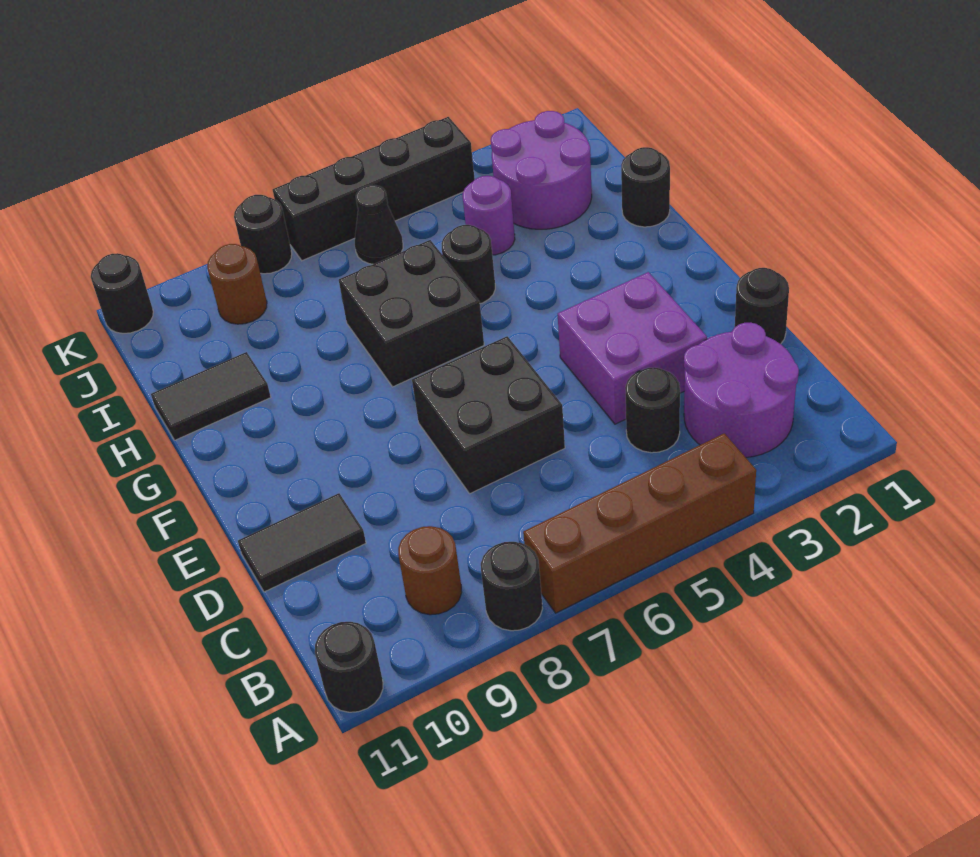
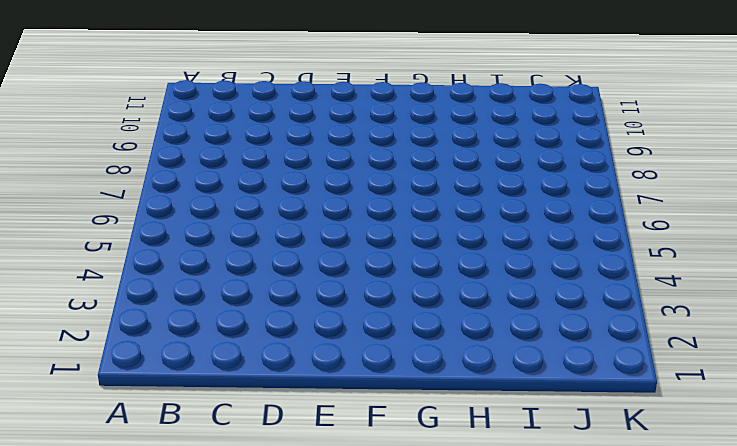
none -> brown 1x4 brick [523,433,756,613]
none -> black 1x1 round brick [481,542,543,631]
none -> black 1x1 round brick [315,622,383,712]

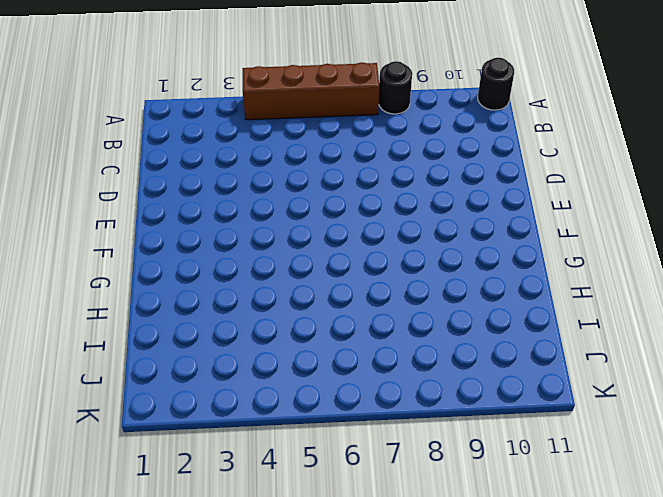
none -> purple 2x2 round brick [684,323,799,457]
none -> brown 1x1 round brick [398,526,462,615]
none -> black 1x1 round brick [625,367,680,453]

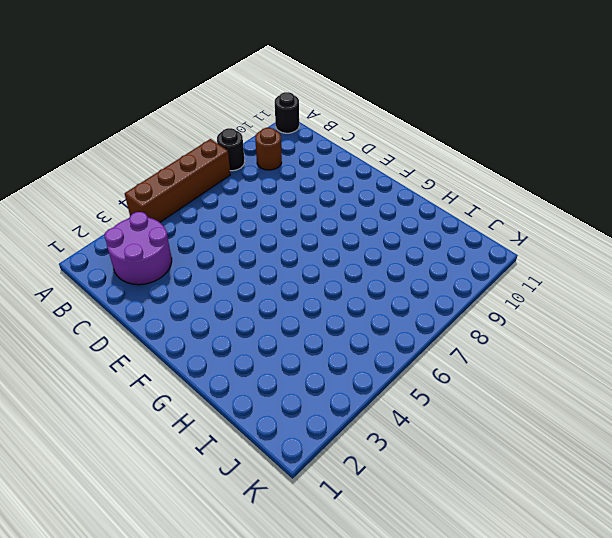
none -> black 1x1 round brick [625,367,680,453]
none -> black 1x1 round brick [735,268,789,344]
none -> purple 2x2 brick [558,272,707,424]

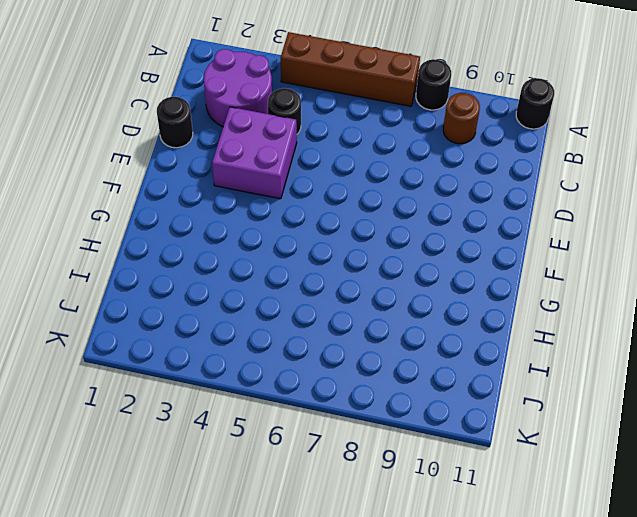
none -> black 2x2 brick [412,336,565,493]
none -> black 1x2 tile [238,493,366,592]
none -> black 2x2 brick [339,240,484,387]

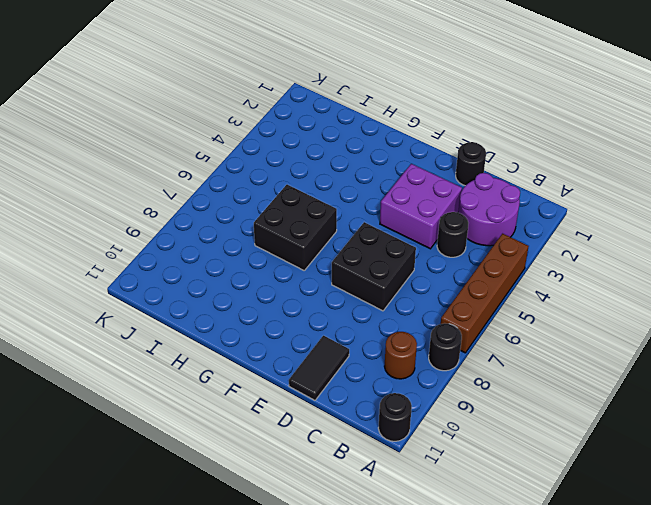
none -> black 1x1 round brick [621,147,670,227]
none -> black 1x1 round brick [442,225,495,304]
none -> black 1x2 tile [151,352,271,440]

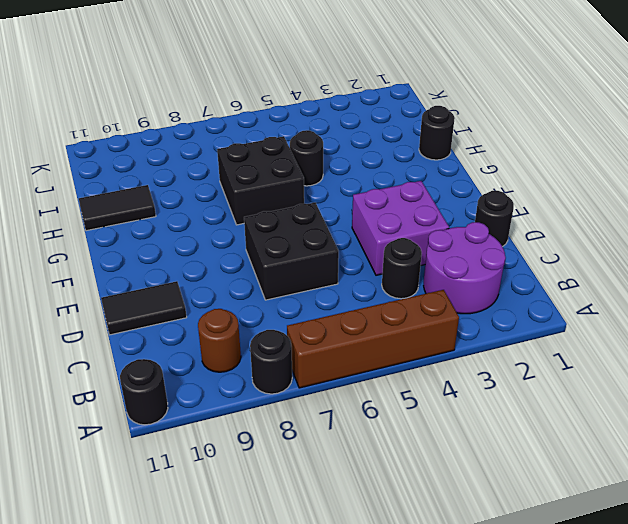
none -> purple 2x2 round brick [491,111,592,229]
none -> purple 1x1 round brick [463,176,515,255]
none -> black 1x1 cone [355,185,403,264]

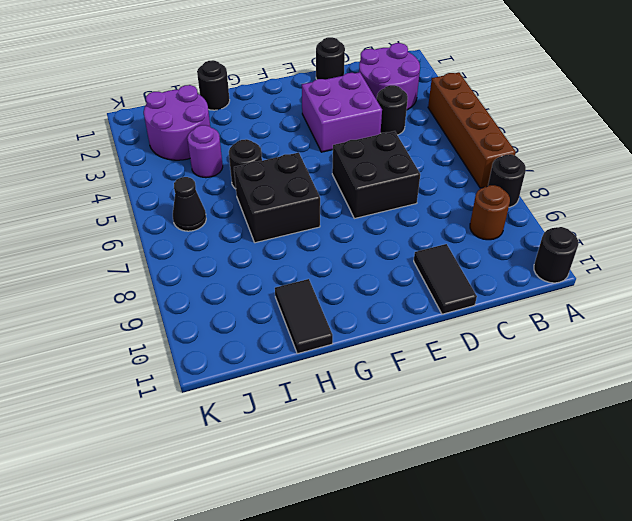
none -> brown 1x1 round brick [207,244,267,324]
none -> black 1x4 brick [273,117,475,261]
none -> black 1x1 round brick [234,195,292,274]

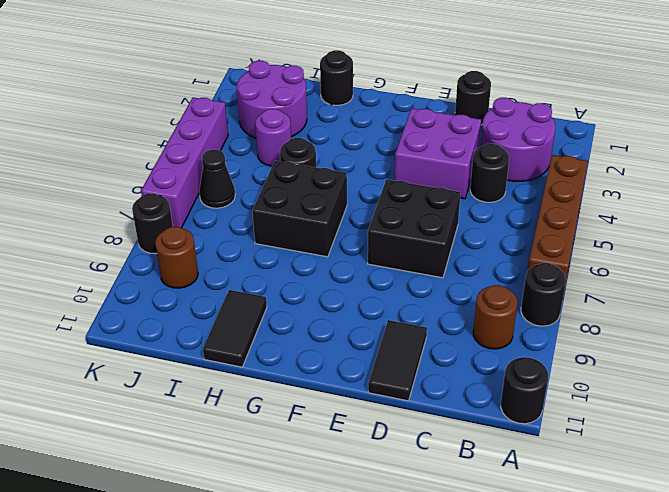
purple 1x4 brick [141,98,228,228] -> black 1x4 brick [273,117,475,261]
none -> black 1x1 round brick [91,253,153,333]

